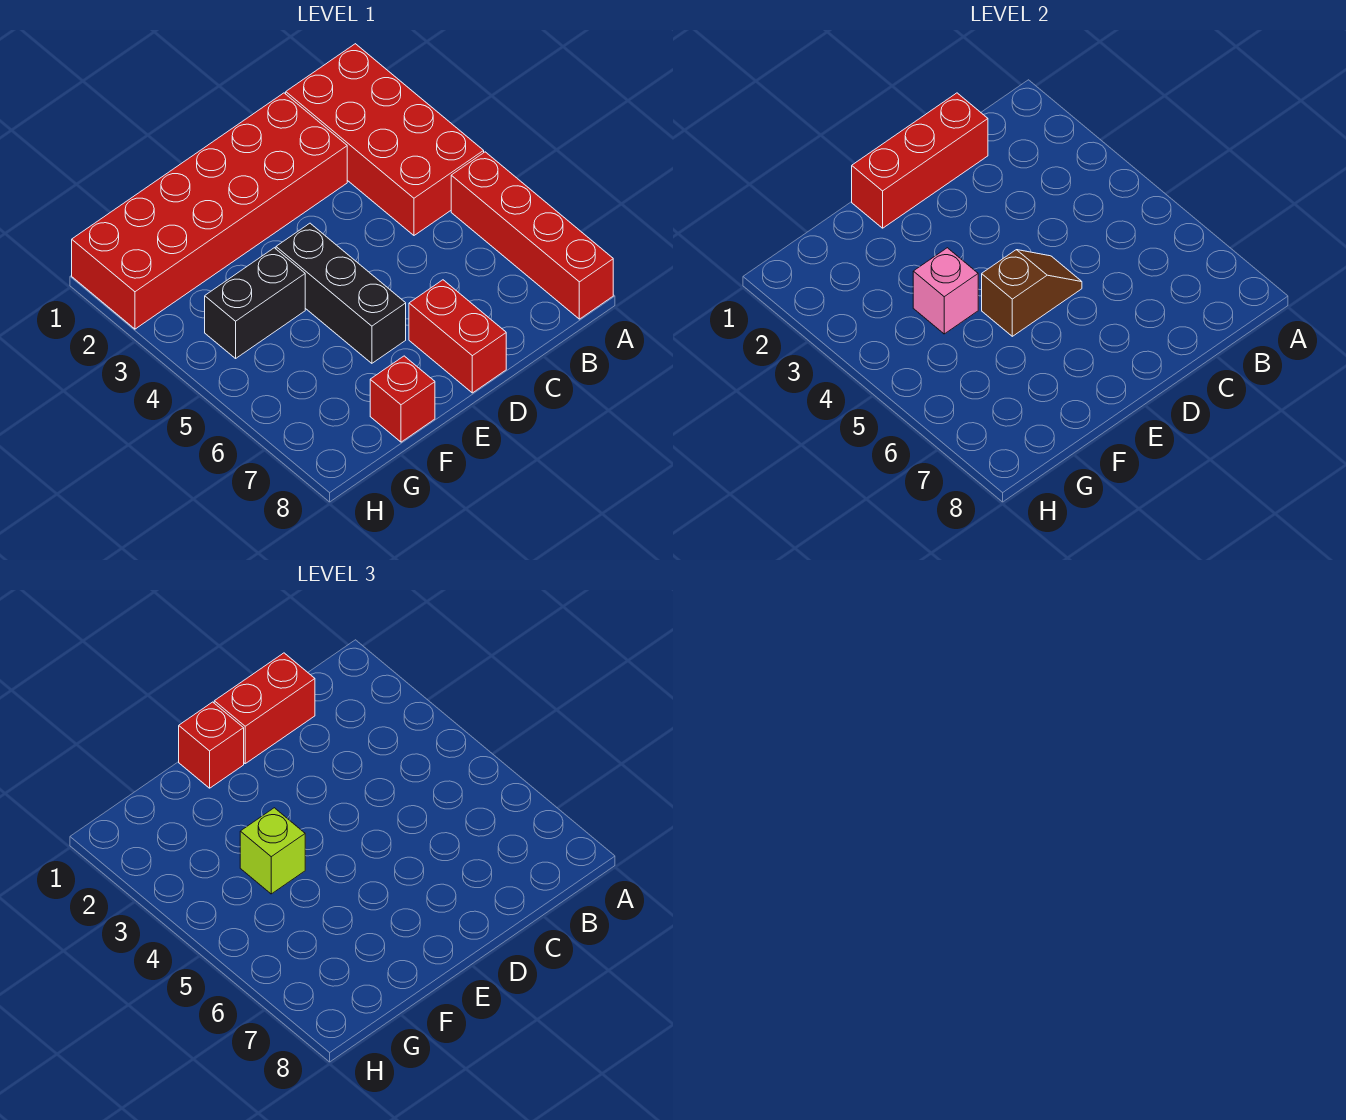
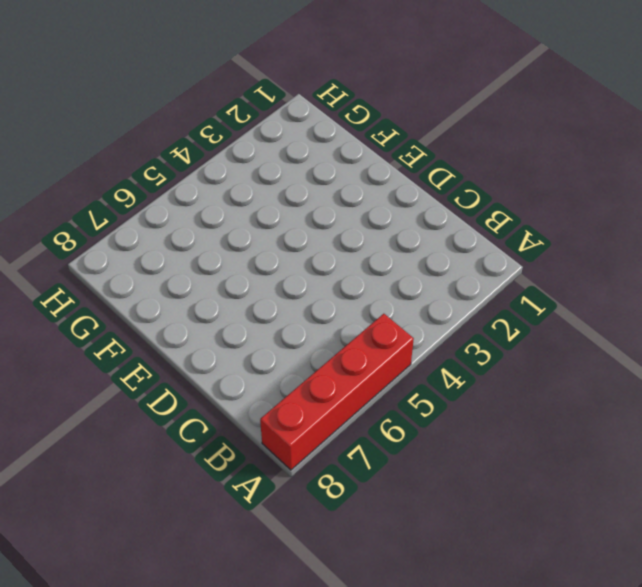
none -> red 2x4 brick [286,44,484,235]
none -> red 2x6 brick [72,93,347,329]
none -> red 1x2 brick [409,280,506,393]

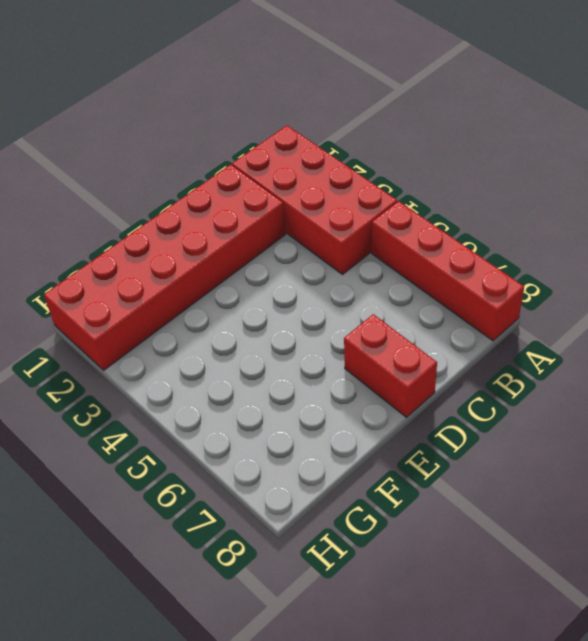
none -> black 1x3 brick [276,223,406,363]
none -> black 1x2 brick [205,248,305,358]
none -> red 1x1 brick [370,356,435,442]

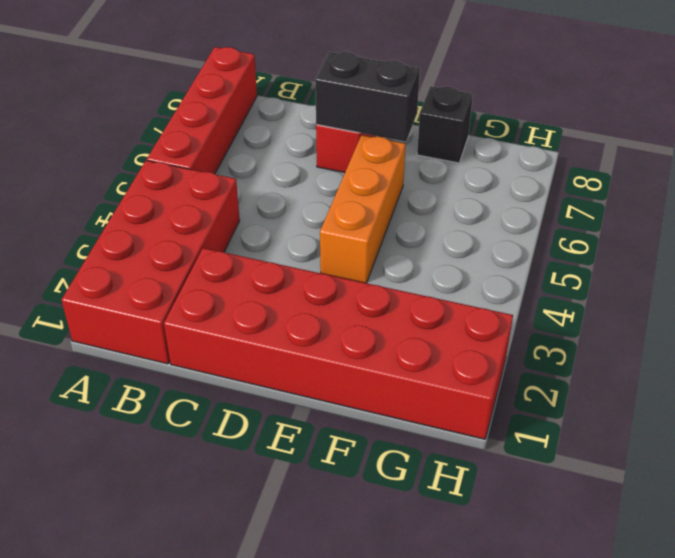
black 1x2 brick [315,52,420,141] -> black 1x2 brick moved to [205,248,305,358]
orange 1x3 brick [320,135,406,283] -> black 1x3 brick [276,223,406,363]
black 1x1 brick [417,86,473,163] -> red 1x1 brick [370,356,435,442]
none -> red 1x3 brick [852,93,988,228]
none -> brown 1x2 slope [982,250,1082,336]
none -> pink 1x1 brick [913,248,978,334]

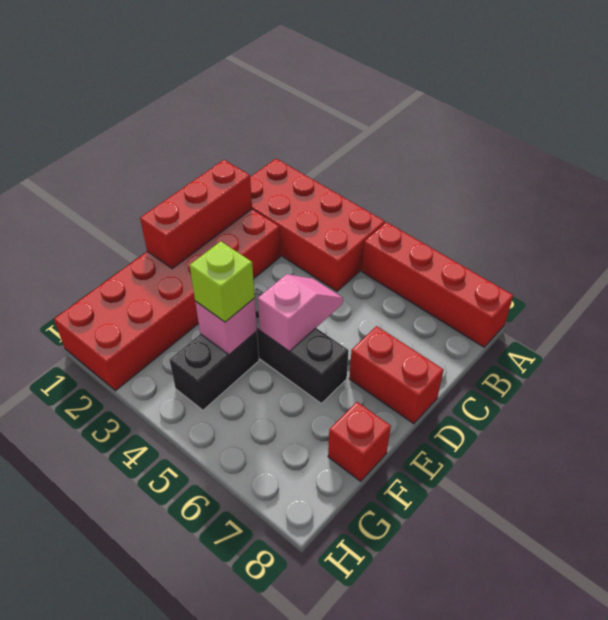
pink 1x2 slope [258,274,343,352] -> brown 1x2 slope [982,250,1082,336]
none -> red 1x2 brick [214,653,315,764]
none -> red 1x1 brick [179,702,244,788]

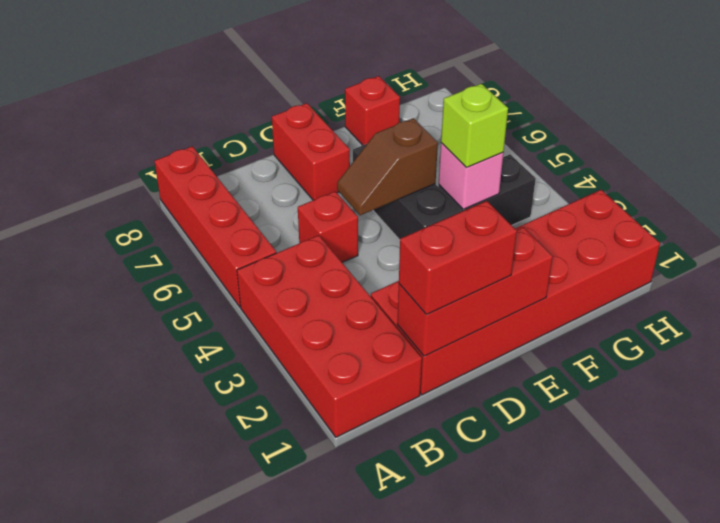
red 1x1 brick [298,191,358,262] -> red 1x1 brick moved to [179,702,244,788]

